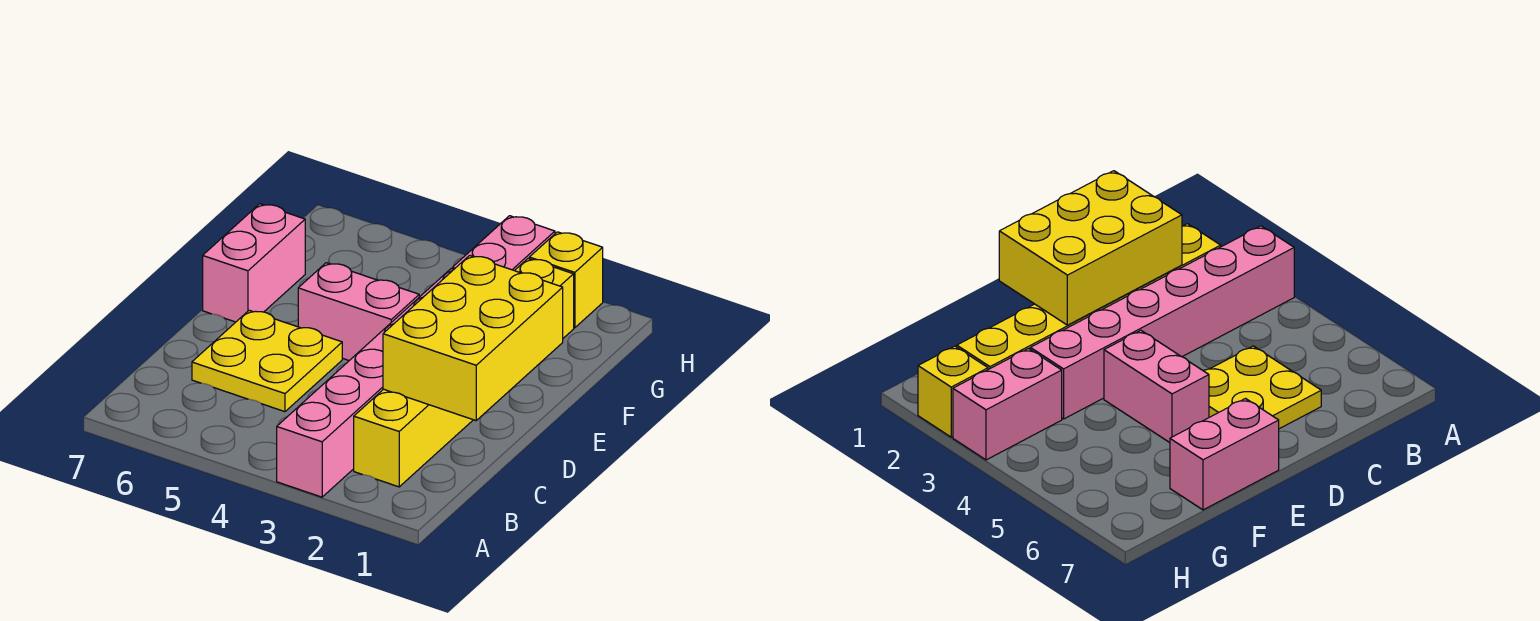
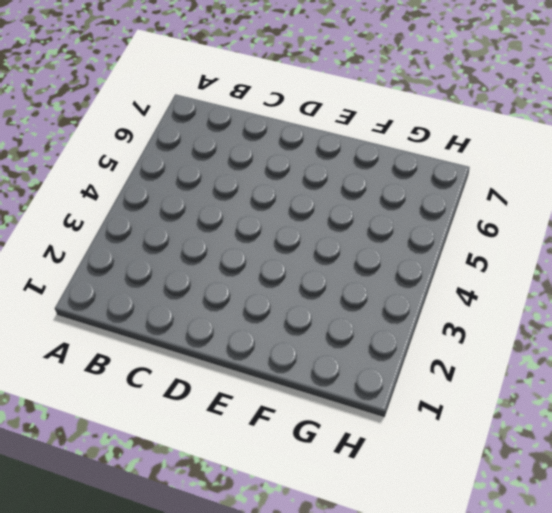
none -> pink 1x6 brick [277,269,454,497]
none -> yellow 1x6 brick [354,259,574,487]

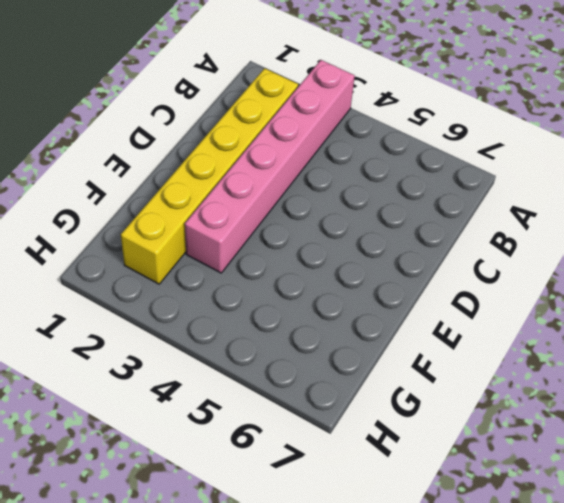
none -> yellow 2x2 plate [192,310,342,412]
none -> pink 1x2 brick [298,263,419,360]

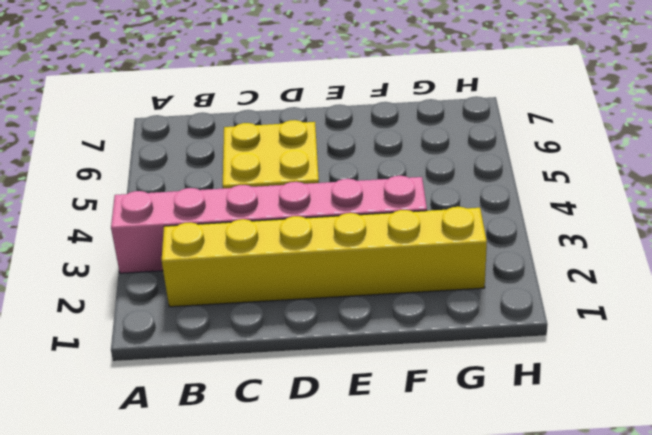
none -> pink 1x2 brick [298,263,419,360]
none -> pink 1x2 brick [203,204,305,322]

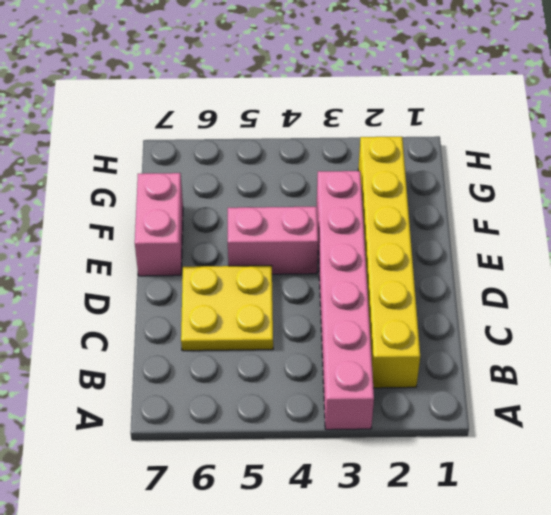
none -> pink 1x2 brick [452,216,555,271]
none -> yellow 1x1 brick [529,232,603,328]

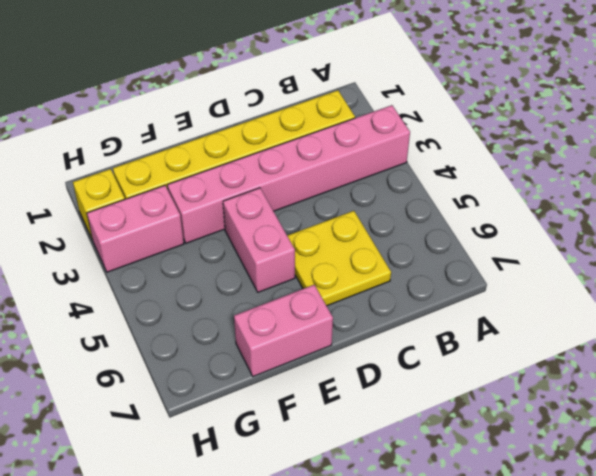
none -> yellow 2x3 brick [383,256,563,421]

